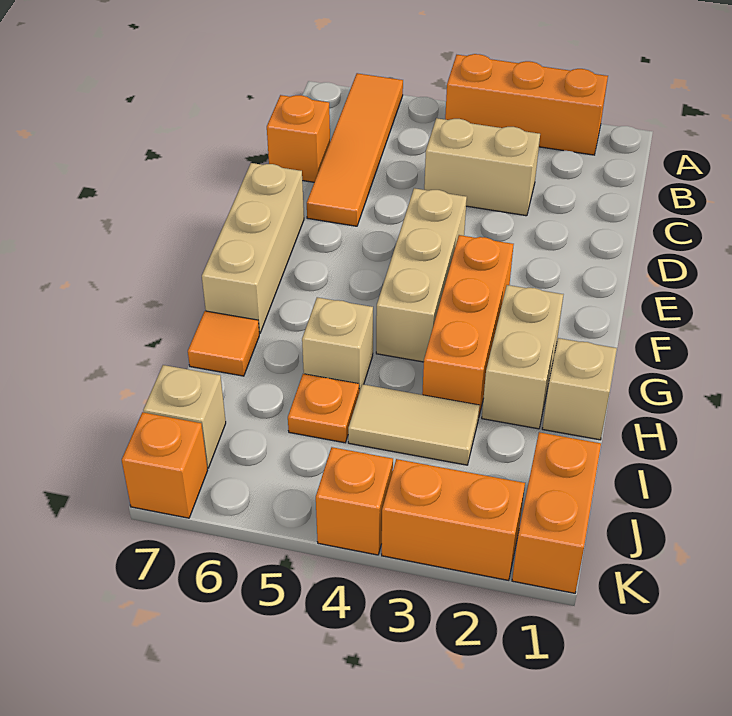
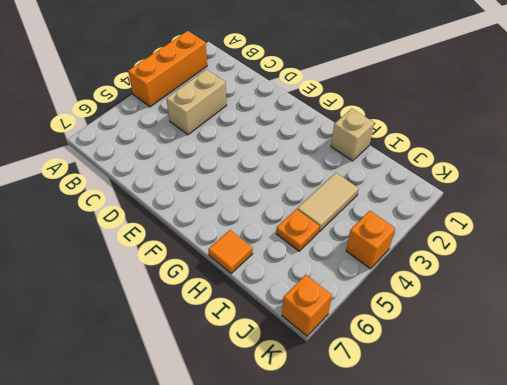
none -> orange 1x4 tile [307,73,403,226]
none -> orange 1x1 brick [267,95,330,182]
none -> tan 1x3 brick [376,188,467,362]

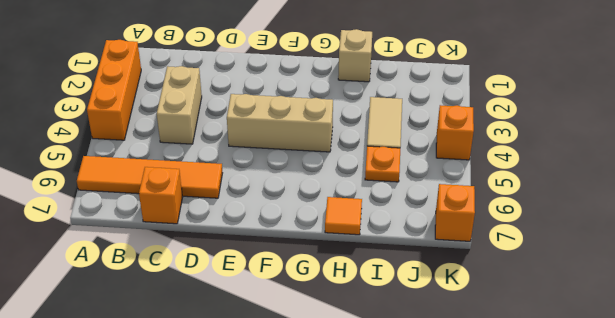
none -> tan 1x3 brick [202,163,304,334]
none -> orange 1x3 brick [422,235,514,415]
none -> tan 1x2 brick [482,285,564,429]

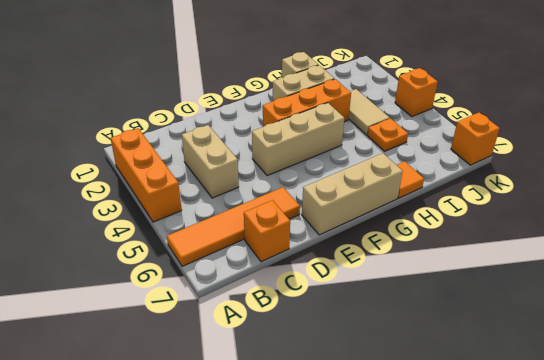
none -> tan 1x1 brick [302,297,373,392]
none -> orange 1x2 brick [512,432,601,593]
none -> tan 1x1 brick [143,365,226,468]

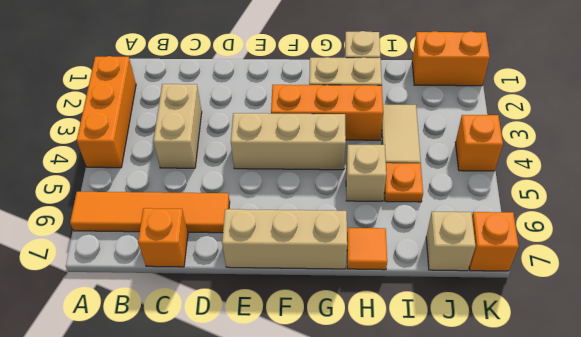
none -> orange 1x2 brick [382,459,525,580]

